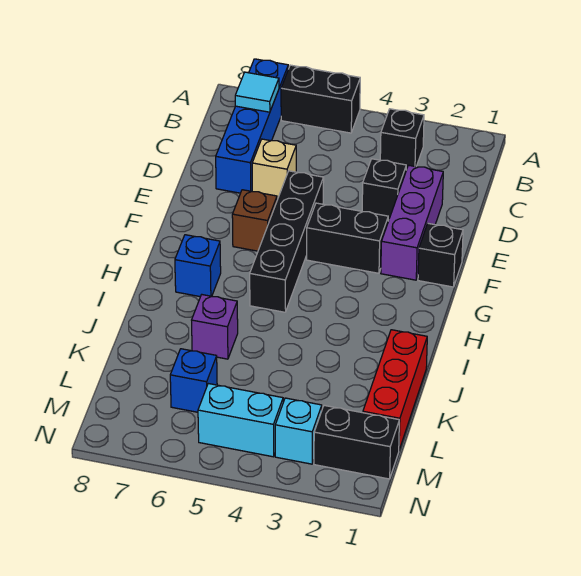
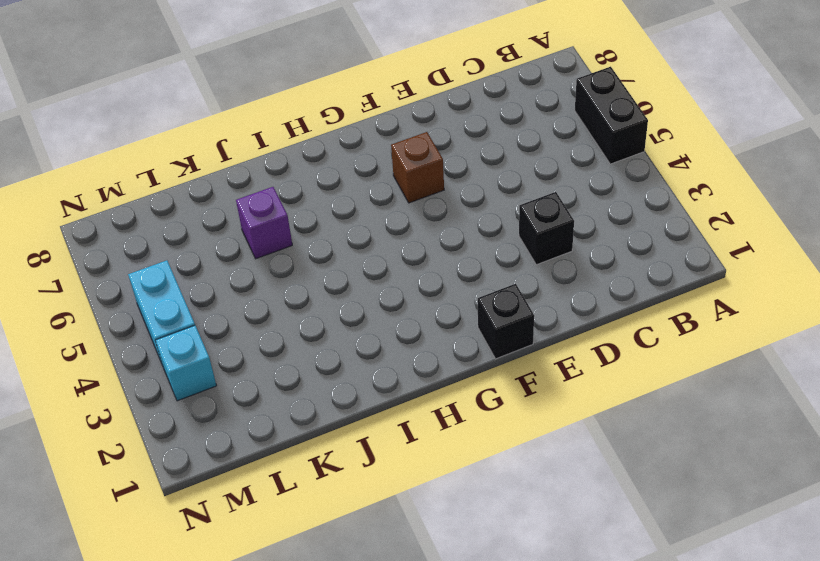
none -> blue 1x4 brick [216,59,288,193]
none -> black 1x1 brick [380,109,424,169]
none -> purple 1x3 brick [381,165,443,280]

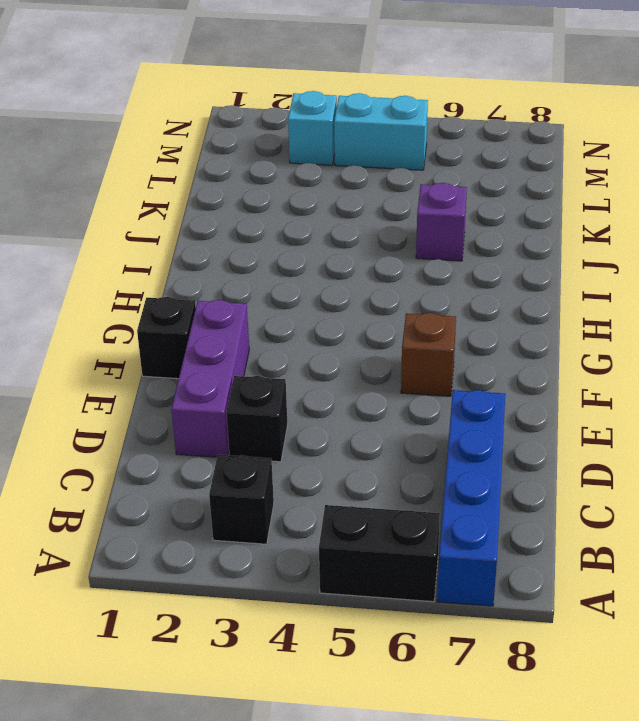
none -> tan 1x1 brick [252,139,296,200]
none -> black 1x4 brick [250,171,324,312]
none -> black 1x2 brick [307,203,388,273]

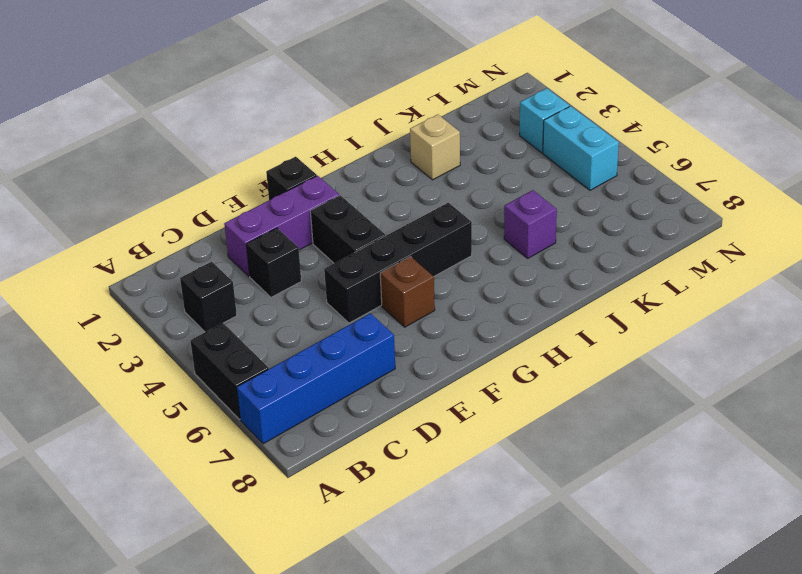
tan 1x1 brick [410,114,460,180] -> tan 1x1 brick moved to [252,139,296,200]
none -> blue 1x1 brick [175,235,221,297]
none -> red 1x3 brick [363,330,427,450]
none -> blue 1x1 brick [170,349,217,412]

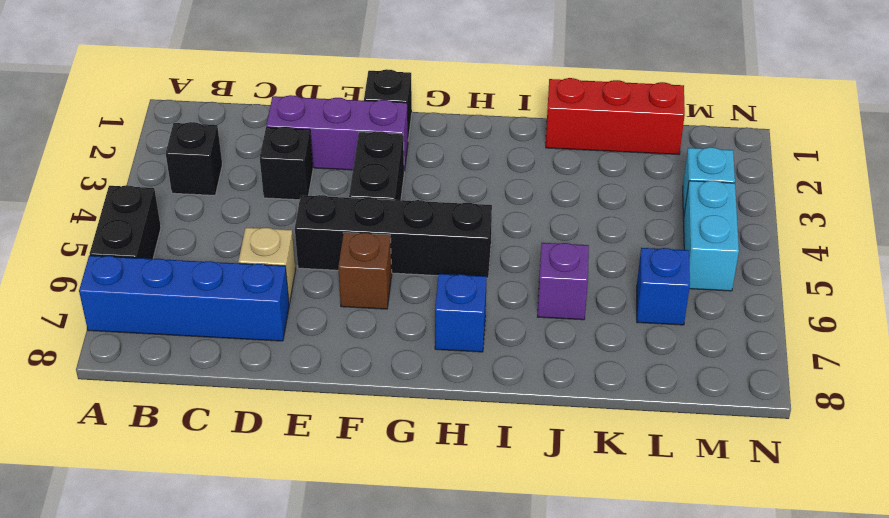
none -> black 1x2 brick [314,405,399,479]
none -> cyan 1x1 tile [235,72,279,112]

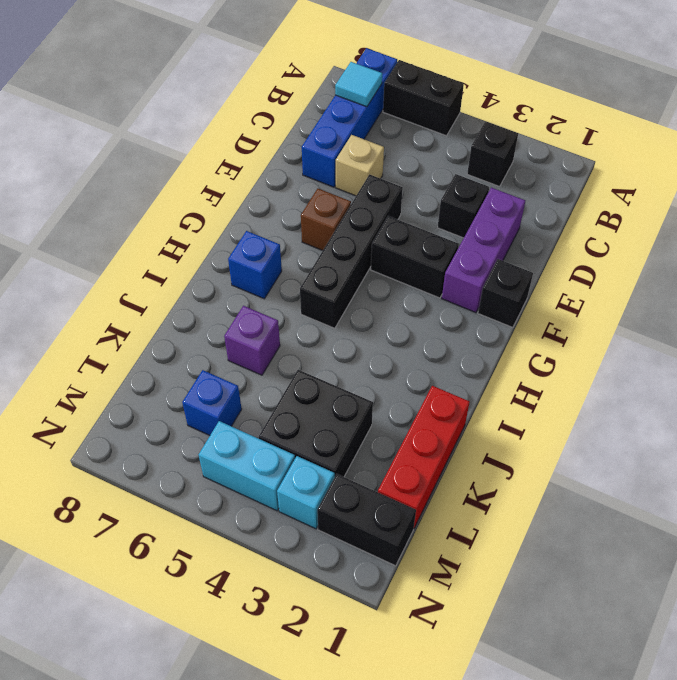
black 2x2 brick [259,370,373,477] -> none

